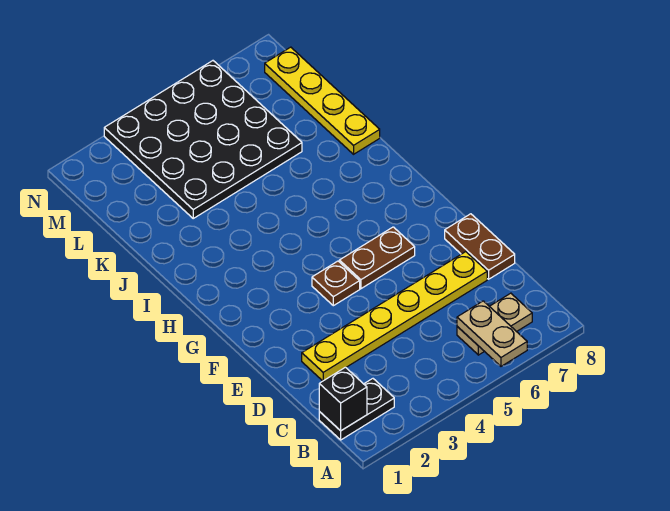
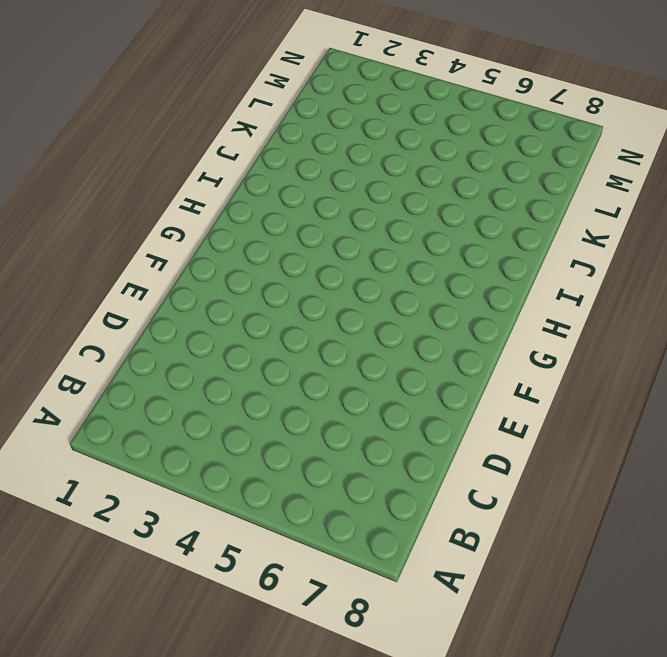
none -> black 1x2 plate [319,379,394,440]
none -> tan 1x2 plate [457,293,532,355]

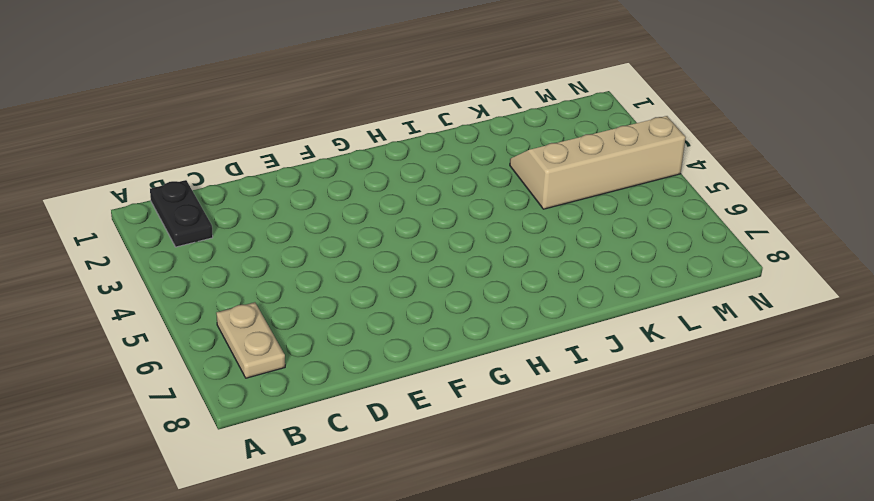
tan 2x4 slope [510,116,686,209] -> black 4x4 plate [104,61,302,218]
none -> yellow 1x6 plate [302,252,487,381]
none -> brown 1x2 plate [445,214,515,279]

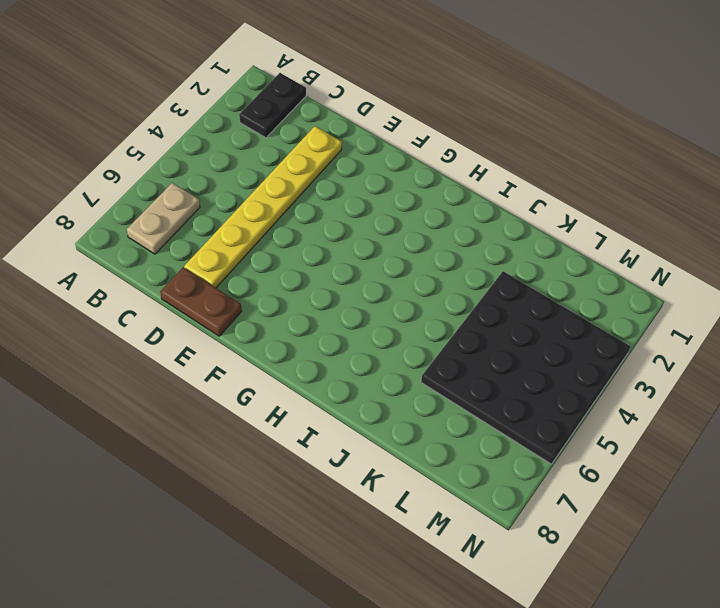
none -> brown 1x1 plate [312,261,360,306]
none -> brown 1x2 plate [339,227,415,289]

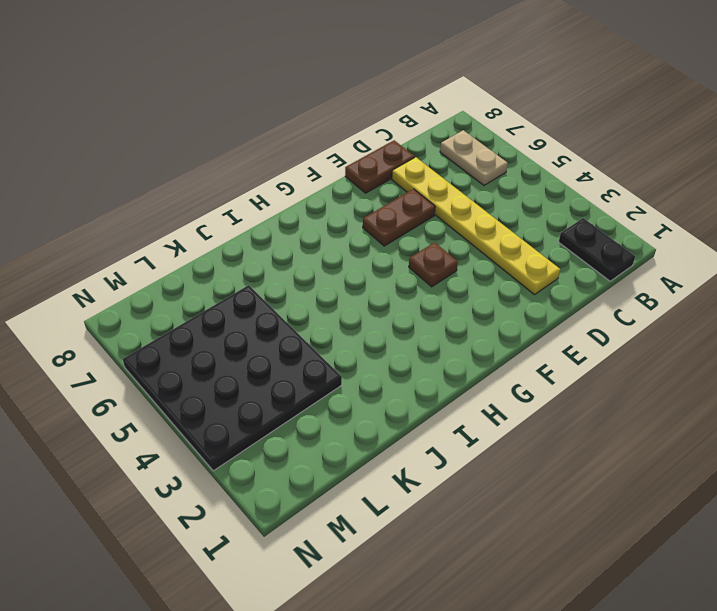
brown 1x2 plate [363,189,435,246] -> brown 1x2 plate turned to [339,227,415,289]
none -> yellow 1x4 plate [265,47,380,154]
none -> tan 1x2 plate [457,301,527,366]

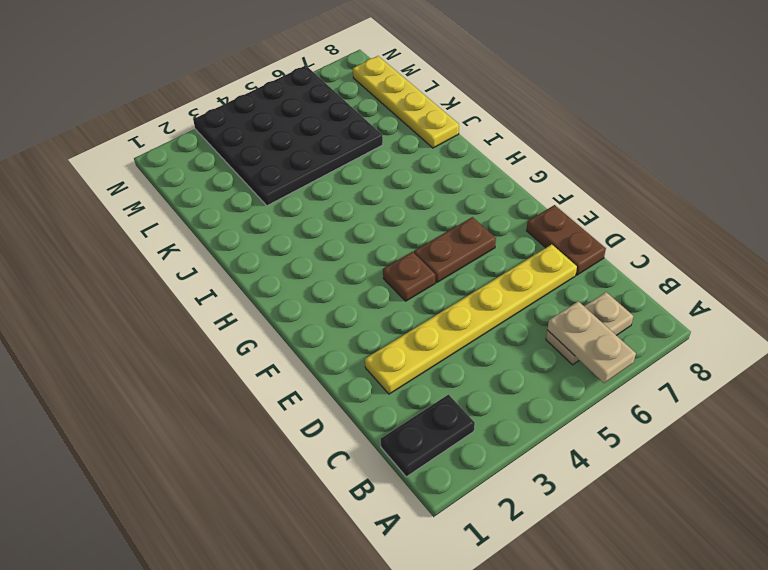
none -> black 1x1 brick [319,367,367,431]

